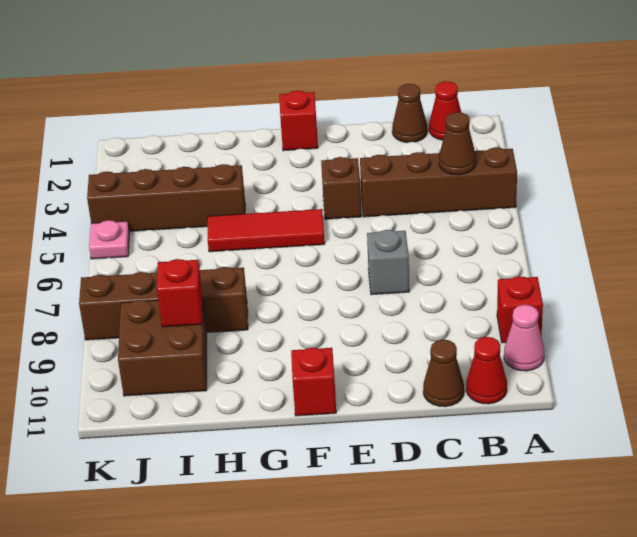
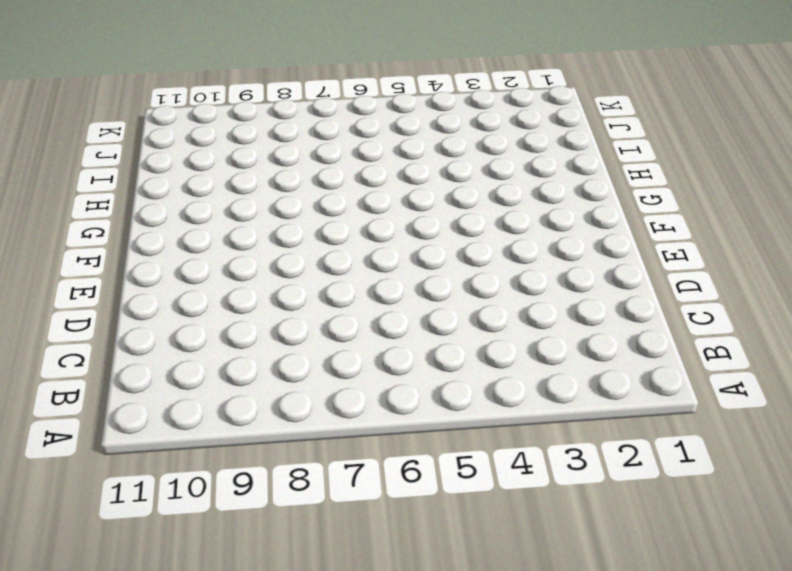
none -> brown 1x4 brick [360,147,517,217]
none -> red 1x1 brick [497,276,543,343]
none -> pink 1x1 cone [504,305,544,371]

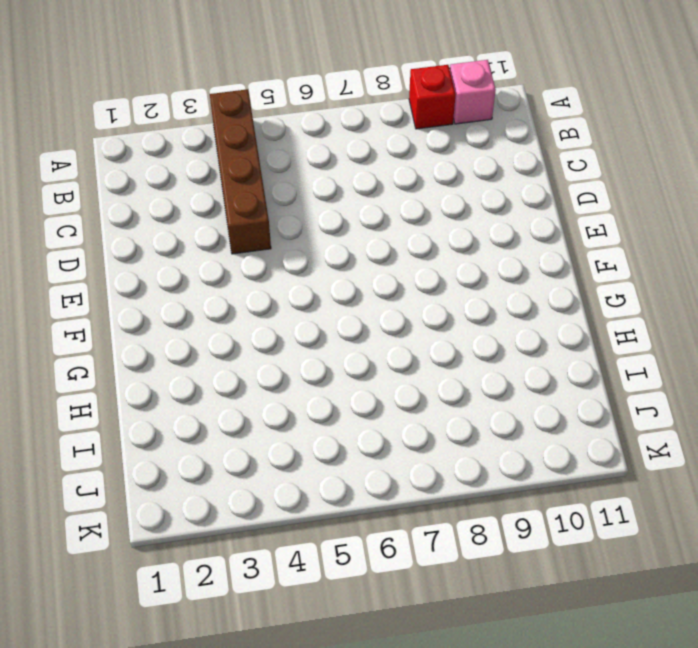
pink 1x1 brick [450,60,496,124] -> pink 1x1 cone [504,305,544,371]
none -> red 1x1 cone [429,81,461,140]
none -> red 1x1 cone [466,337,507,404]
none -> brown 1x1 cone [392,84,427,143]

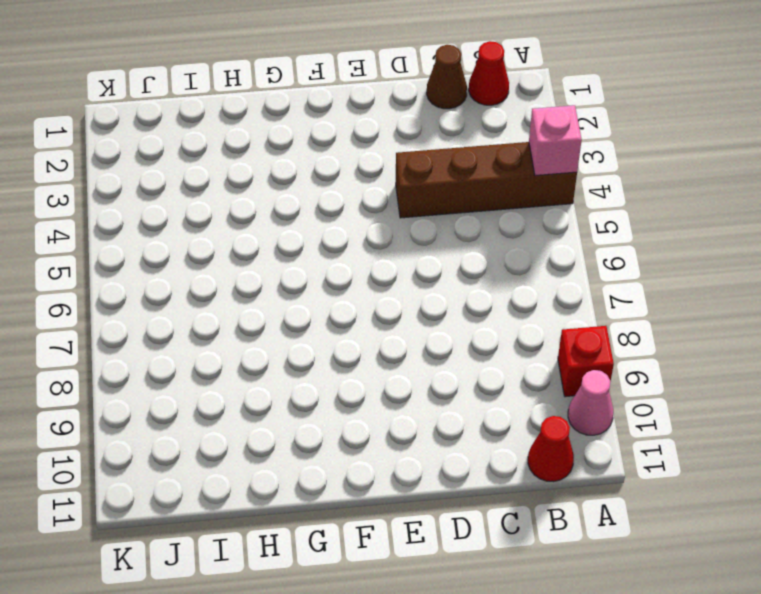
pink 1x1 brick [529,105,582,176] -> none
none -> brown 1x1 cone [423,340,464,407]
none -> grey 1x1 brick [367,230,409,295]
none -> brown 1x1 brick [321,157,362,219]

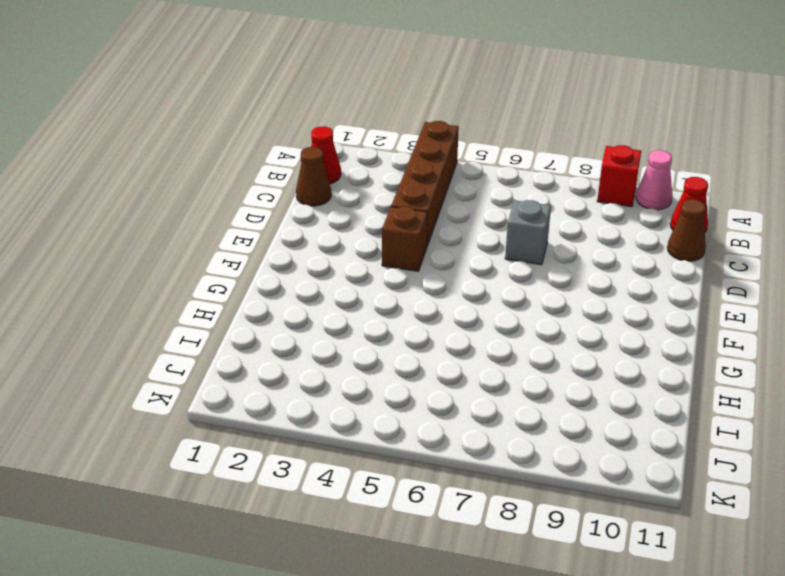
none -> red 1x1 brick [279,91,318,151]
none -> red 1x3 tile [208,209,325,252]
none -> red 1x1 brick [291,348,336,416]

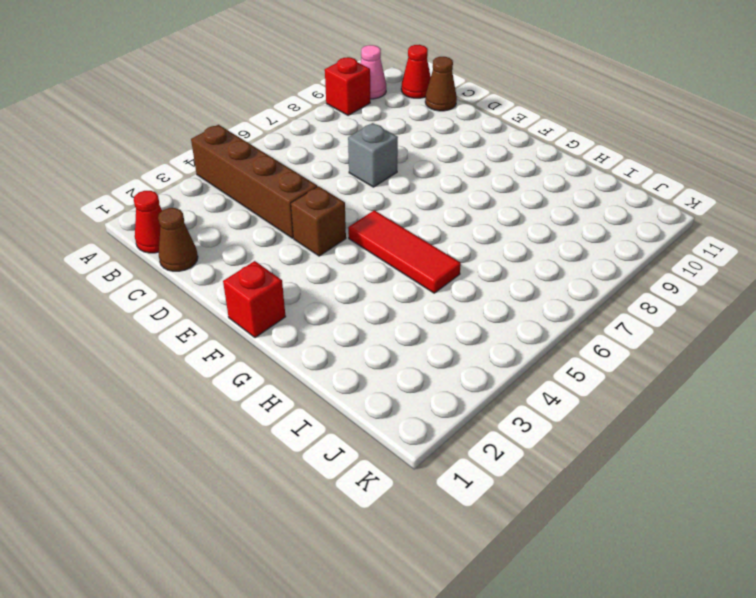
none -> red 1x1 brick [291,348,336,416]
none -> brown 1x4 brick [87,164,245,231]
none -> brown 1x4 brick [79,267,248,340]

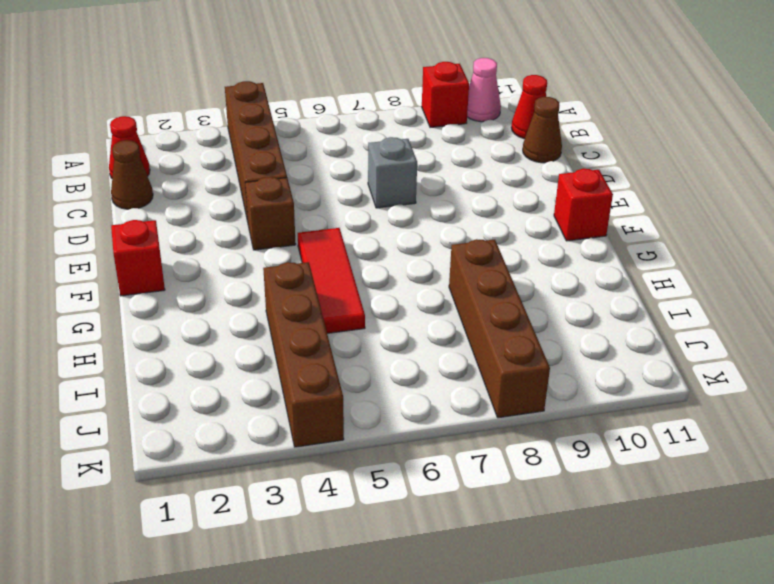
none -> brown 2x2 brick [118,300,207,396]
none -> pink 1x1 plate [89,220,130,259]
none -> brown 1x1 cone [439,112,476,175]

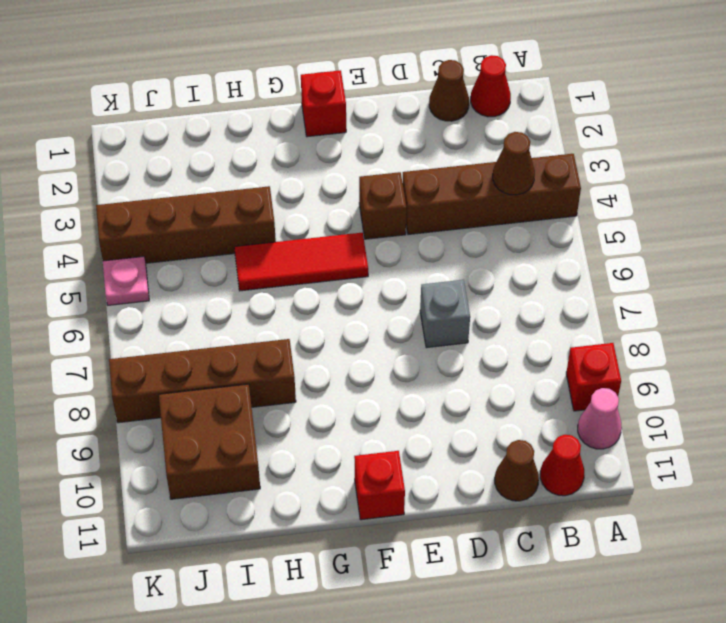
none -> red 1x1 brick [157,259,203,327]

